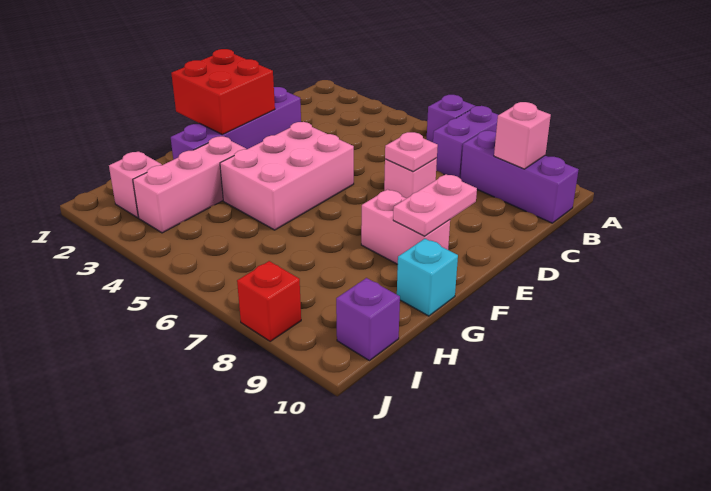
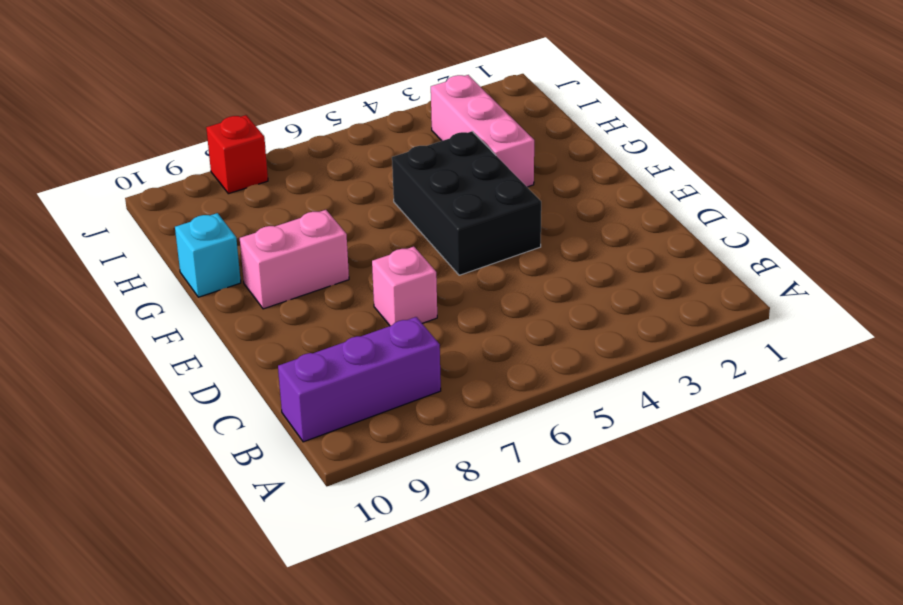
black 2x3 brick [392,131,541,275] -> pink 2x3 brick [220,122,354,230]
none -> purple 1x1 brick [427,95,475,142]
none -> purple 1x2 brick [433,106,498,179]
none -> purple 1x4 brick [171,87,301,160]

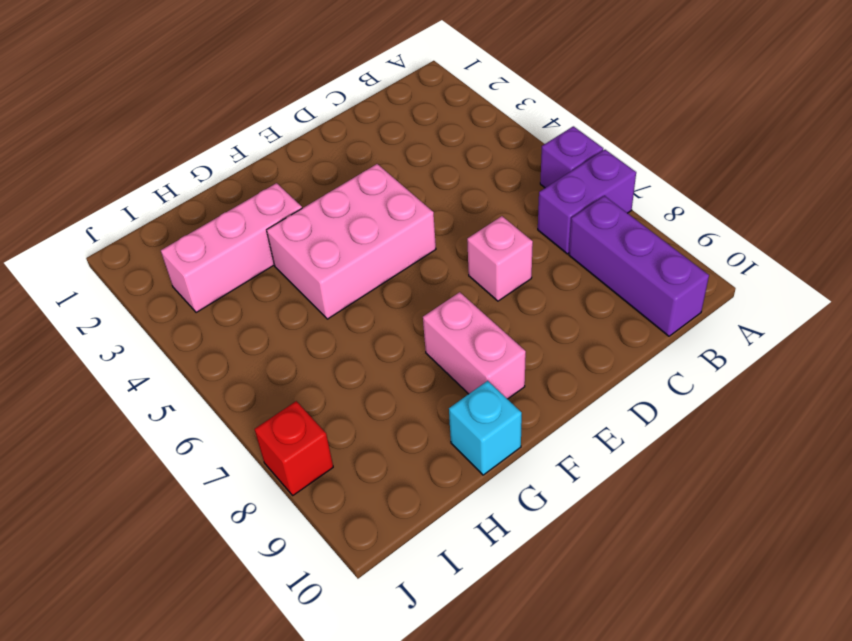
none -> purple 1x4 brick [171,87,301,160]
none -> pink 1x1 brick [109,152,162,218]
none -> purple 1x1 brick [336,278,400,361]

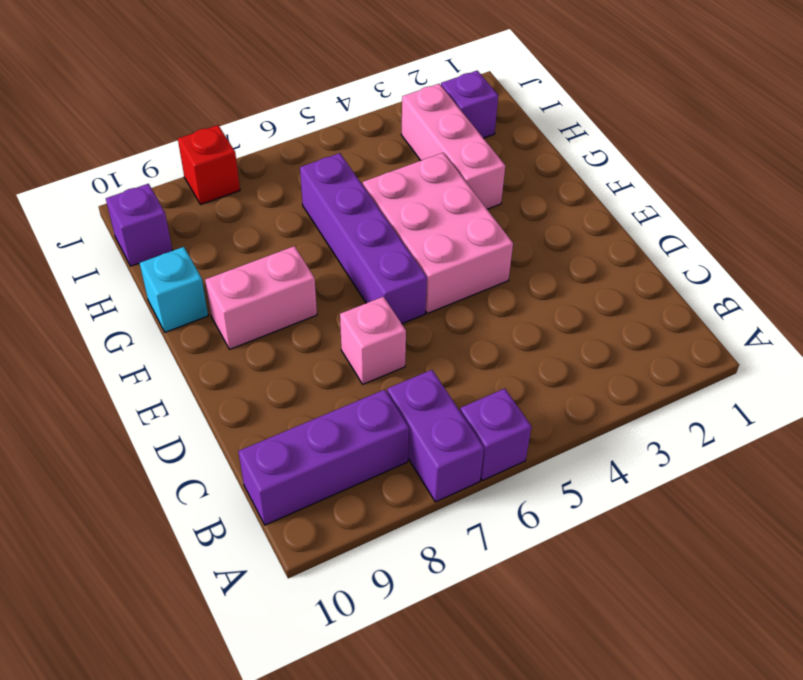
purple 1x4 brick [300,153,427,324] -> purple 1x4 brick moved to [171,87,301,160]
purple 1x1 brick [441,71,498,138] -> pink 1x1 brick [109,152,162,218]
none -> pink 1x1 brick [494,102,551,169]
none -> pink 1x1 plate [385,132,438,172]
none -> red 2x2 brick [171,49,275,134]

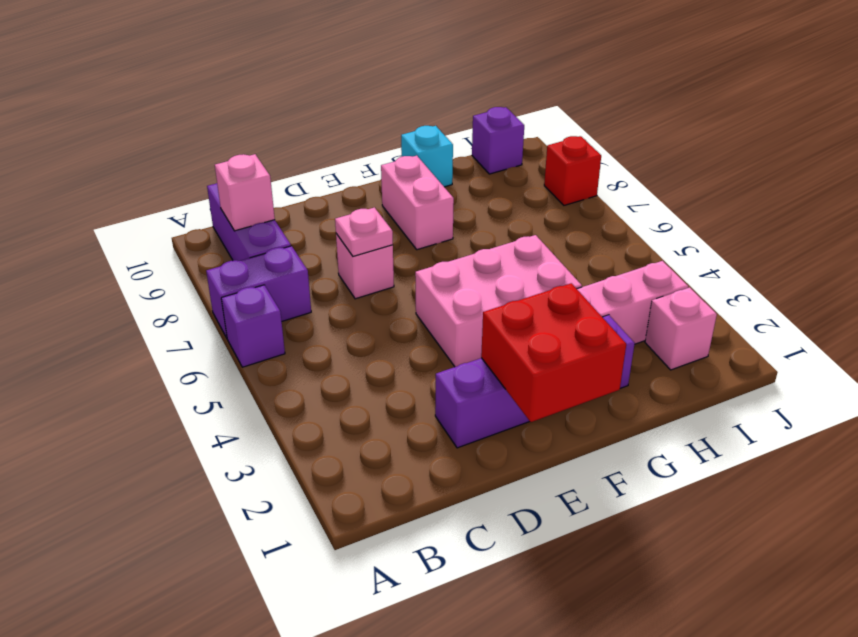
none -> pink 1x2 plate [393,174,477,236]

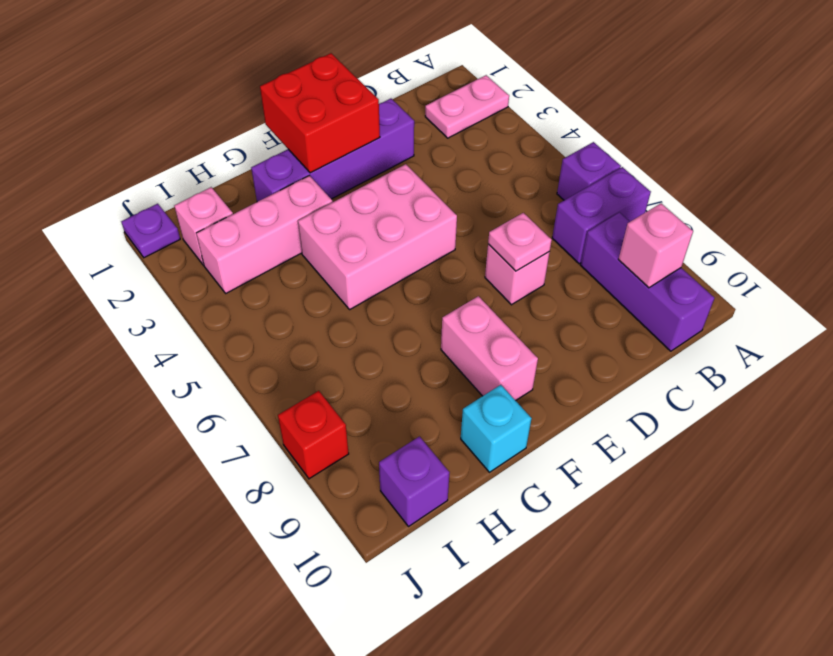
pink 1x2 plate [425,75,509,138] -> pink 1x2 plate moved to [393,174,477,236]
purple 1x1 plate [121,204,180,258] -> none

